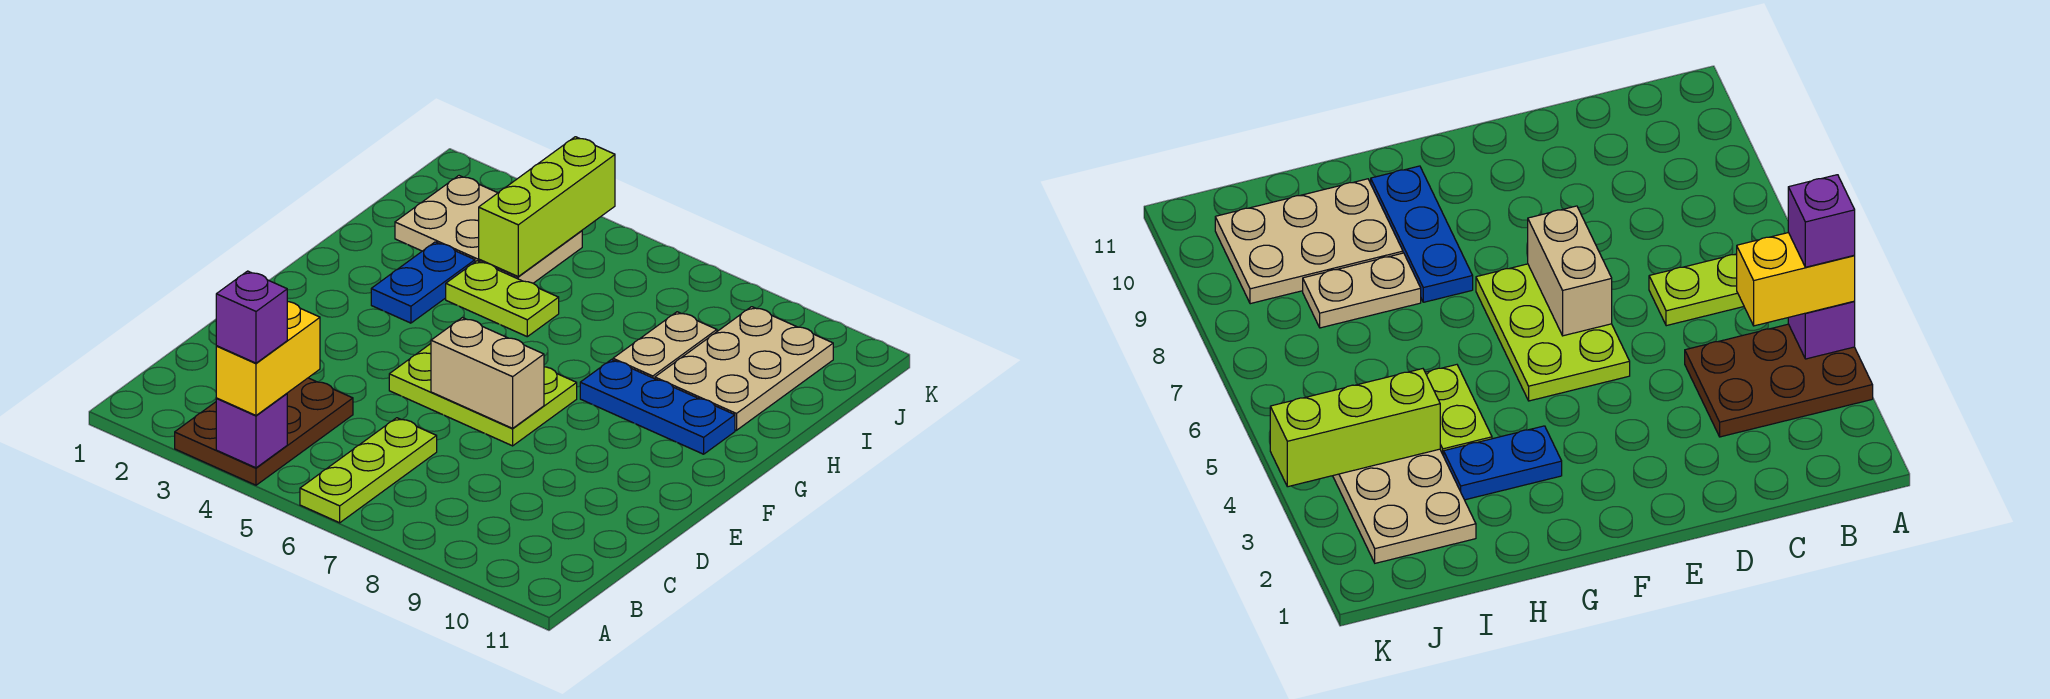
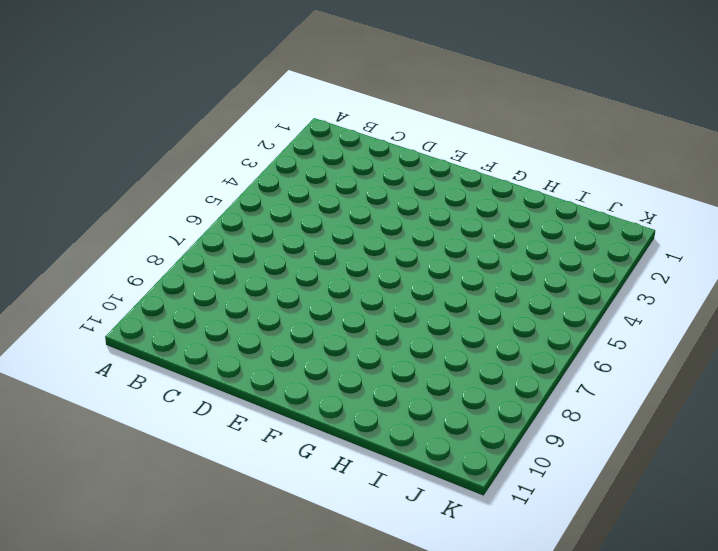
none -> brown 2x3 plate [175,378,353,485]
none -> lime 1x3 plate [300,418,437,523]
none -> lime 2x3 plate [389,344,577,446]

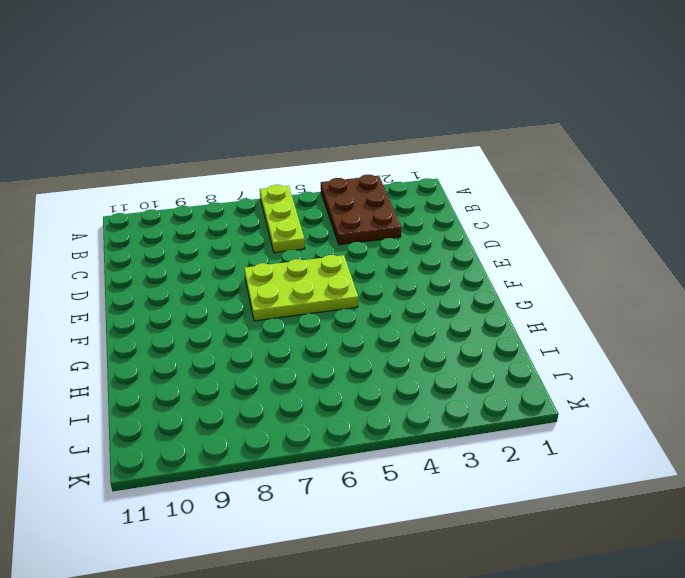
none -> blue 1x2 plate [371,242,475,323]
none -> blue 1x3 plate [580,360,735,454]
none -> lime 1x2 plate [446,261,559,337]

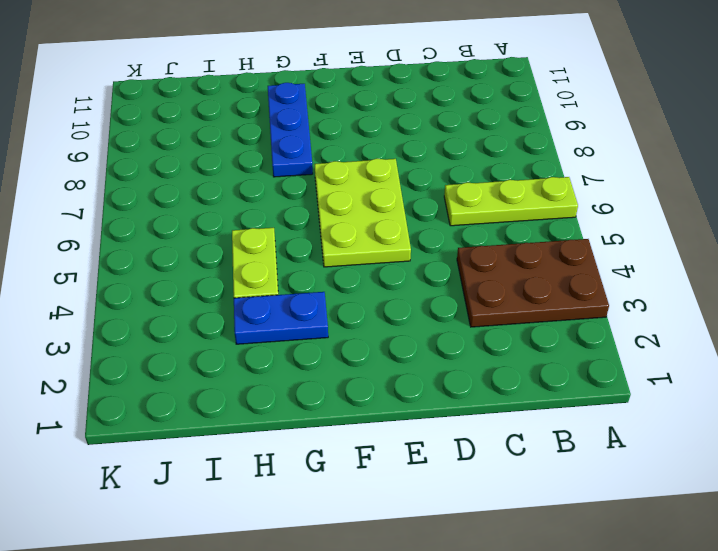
none -> tan 1x2 plate [613,312,717,379]
none -> tan 2x3 plate [655,307,833,430]
none -> tan 2x3 plate [395,176,582,283]

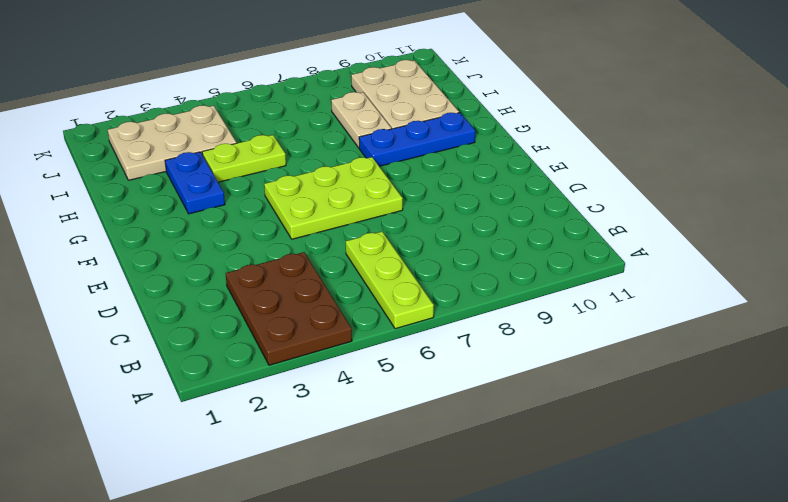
none -> purple 1x1 brick [216,394,287,468]
none -> tan 1x2 brick [431,318,544,428]
none -> lime 1x3 brick [479,137,615,276]

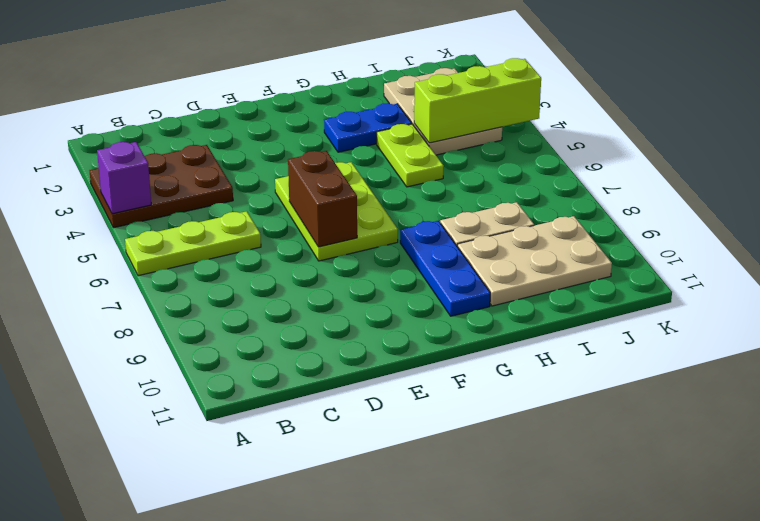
brown 1x2 brick [288,151,357,247] -> tan 1x2 brick [431,318,544,428]
none -> yellow 1x2 brick [216,302,320,415]
none -> purple 1x1 brick [216,271,287,363]

